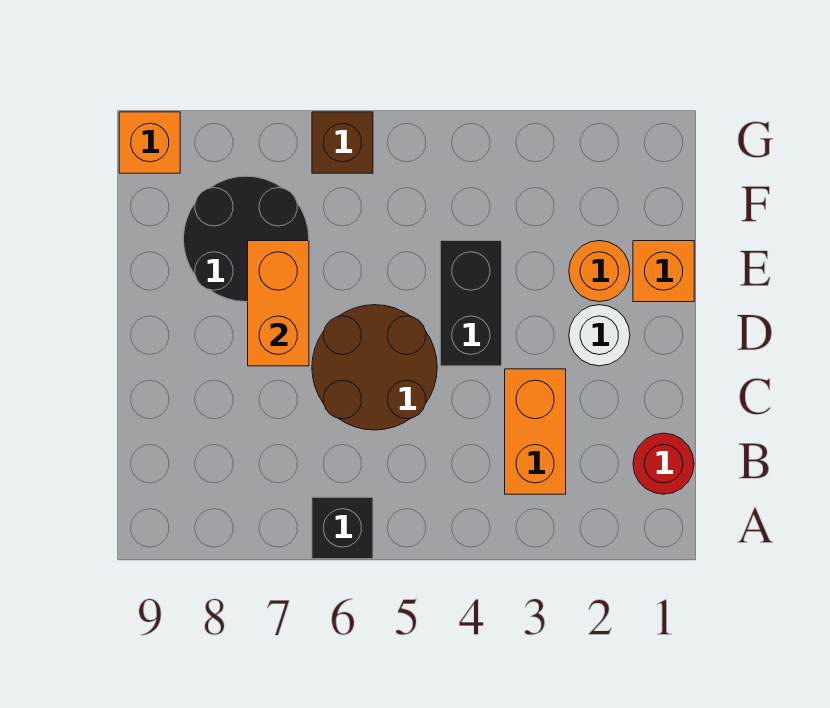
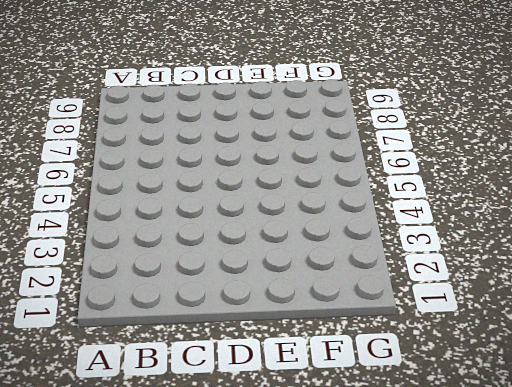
none -> black 1x1 brick [312,497,373,559]
none -> red 1x1 round brick [633,433,694,494]
none -> orange 1x2 brick [505,369,566,494]

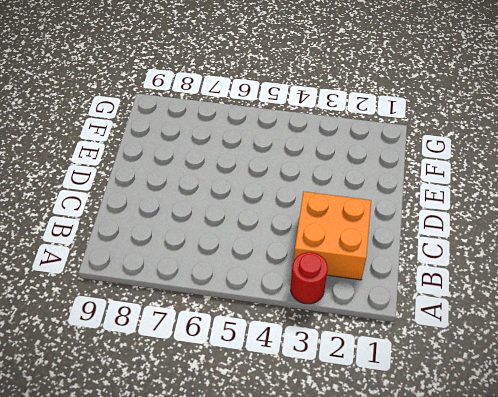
red 1x1 round brick [291,252,328,304] -> red 1x1 round brick moved to [633,433,694,494]
orange 2x2 brick [294,192,371,280] -> orange 1x2 brick [505,369,566,494]
none -> black 1x1 brick [312,497,373,559]
none -> brown 2x2 round brick [312,305,437,430]
none -> white 1x1 round brick [569,305,630,366]

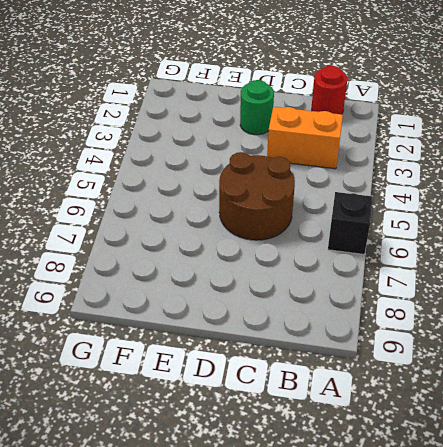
green 1x1 round brick [240,80,274,135] -> white 1x1 round brick [569,305,630,366]
none -> black 1x2 brick [440,241,502,366]
none -> orange 1x1 brick [633,241,694,302]
none -> orange 1x1 round brick [569,241,630,302]

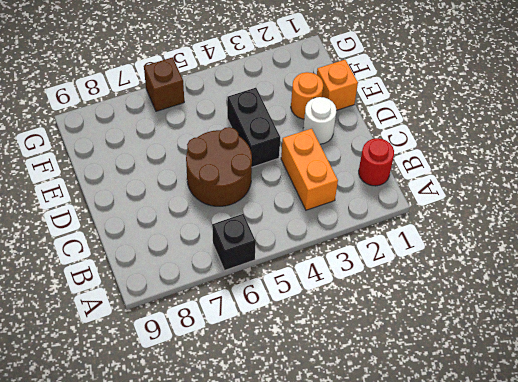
none -> black 2x2 round brick [184,176,309,302]
none -> orange 1x1 brick [119,112,180,173]
none -> orange 1x2 brick [248,241,309,366]

